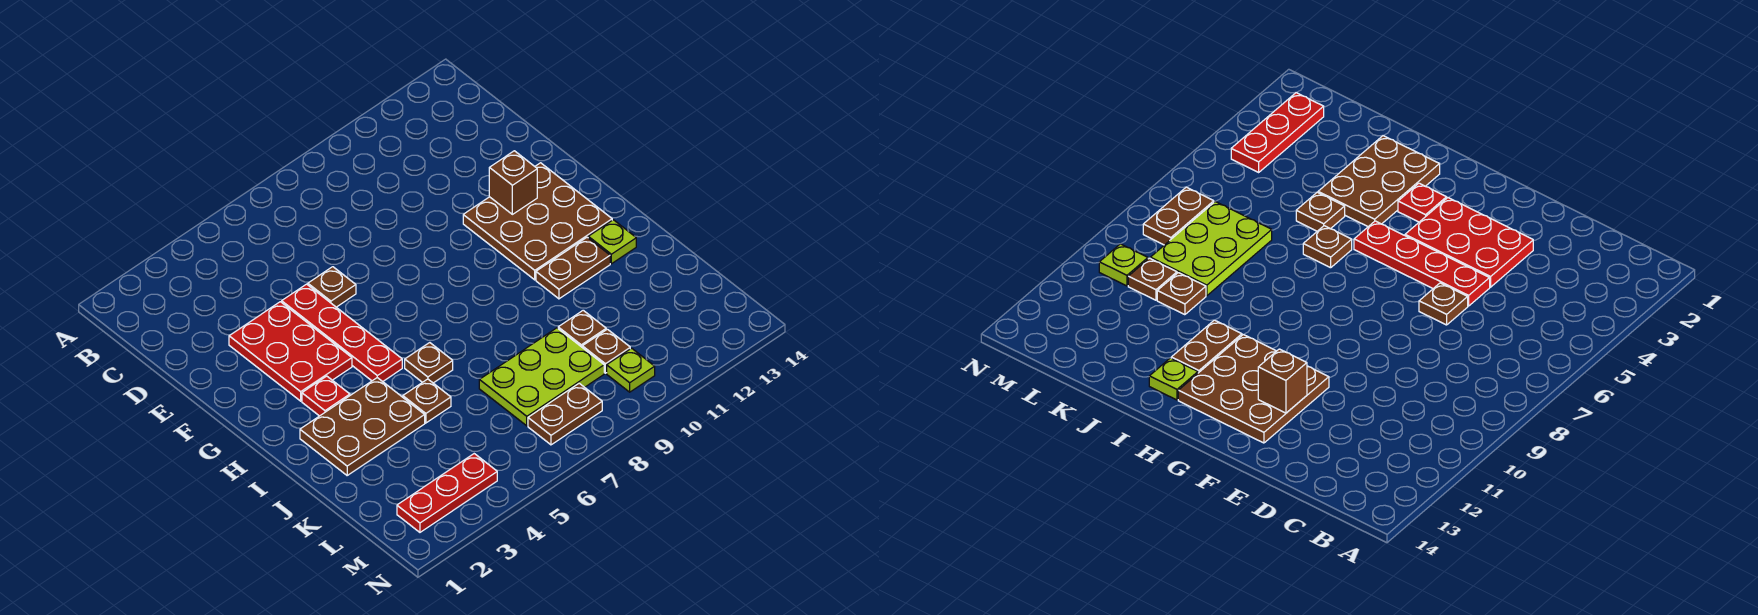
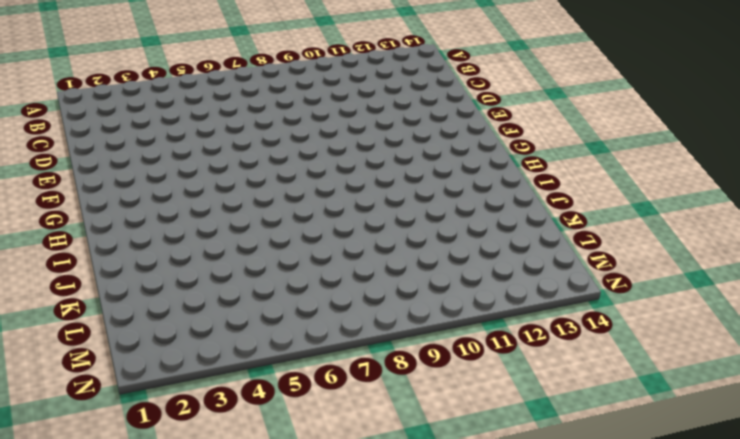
none -> red 2x3 plate [229,302,352,401]
none -> red 1x4 plate [282,284,402,382]
none -> brown 1x1 plate [308,267,356,307]

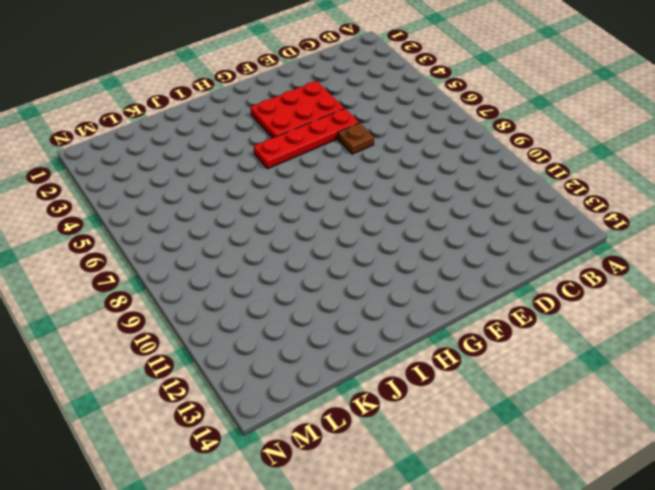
none -> brown 3x3 plate [463,163,612,280]
none -> red 1x1 plate [302,376,350,416]
none -> brown 2x3 plate [300,378,425,475]

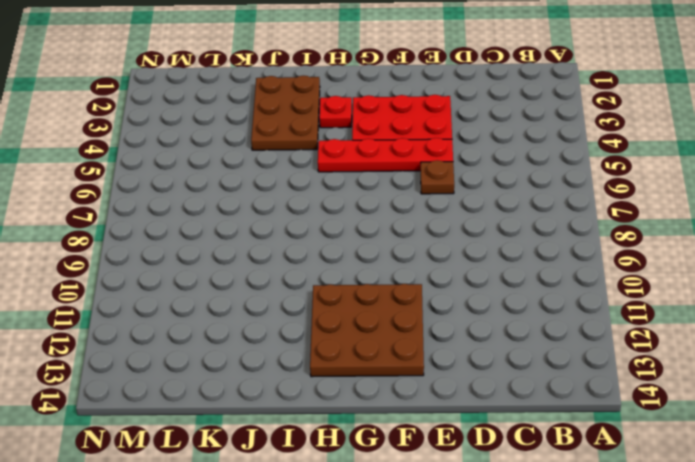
none -> brown 1x1 plate [405,343,453,383]
none -> brown 1x2 plate [536,237,610,299]
none -> lime 1x1 plate [588,220,636,264]

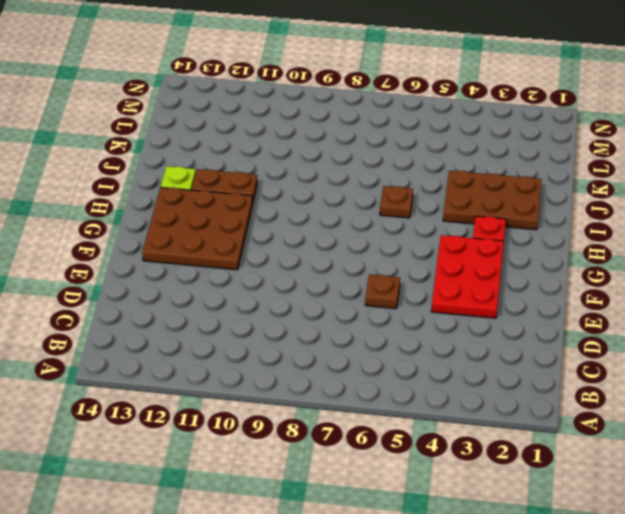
none -> red 1x4 plate [282,284,402,382]
none -> brown 1x1 plate [403,379,451,423]
none -> lime 2x3 plate [479,328,604,426]

